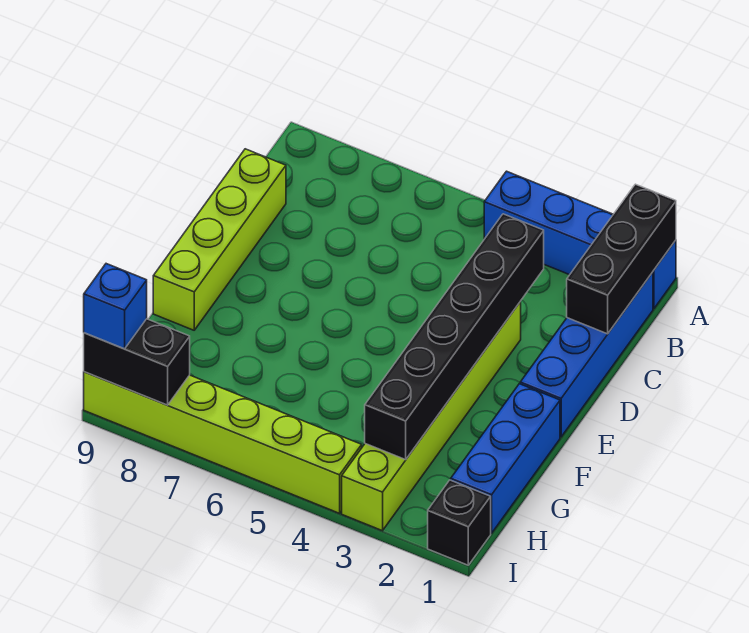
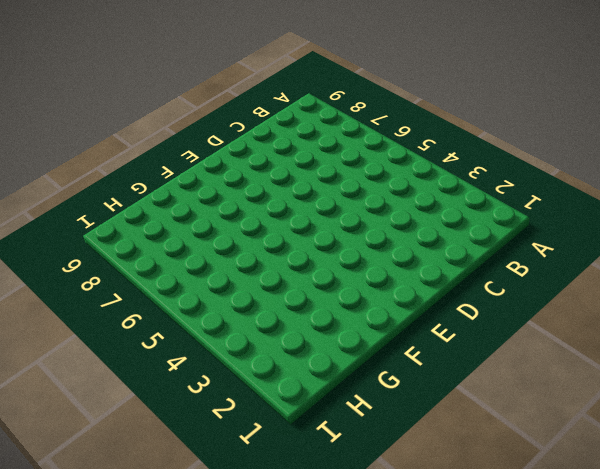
none -> blue 1x4 brick [484,171,676,309]
none -> blue 1x4 brick [520,272,653,437]

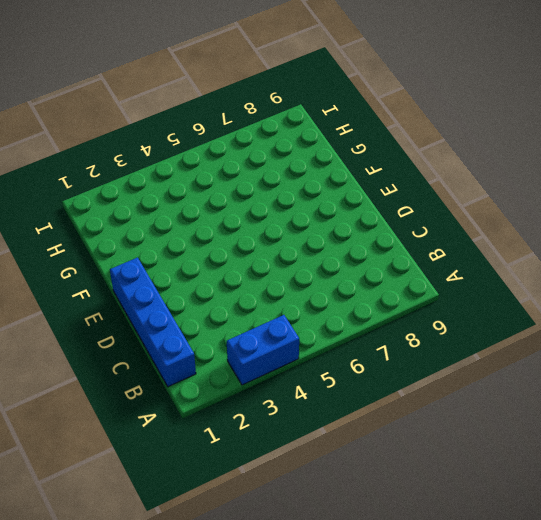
blue 1x2 brick [227,315,299,385] -> blue 1x4 brick [484,171,676,309]
none -> lime 1x4 brick [153,149,286,330]
none -> lime 1x6 brick [342,302,521,531]

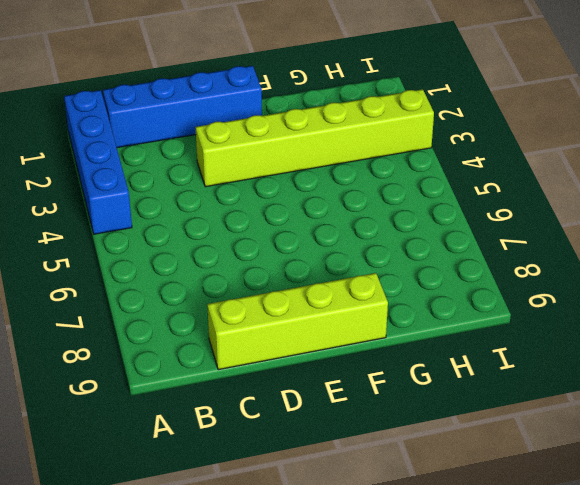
none -> blue 1x3 brick [451,384,560,533]
none -> black 1x1 brick [428,480,491,565]

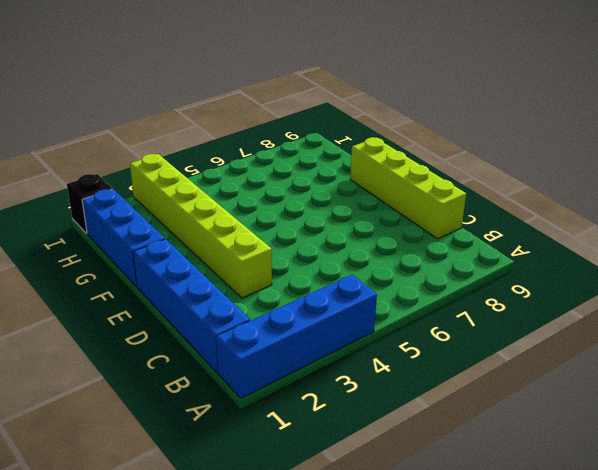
none -> lime 1x6 brick [84,372,362,513]
none -> black 1x3 brick [567,184,676,334]

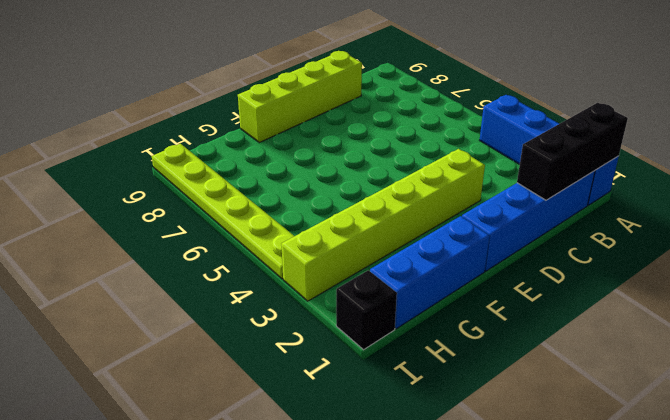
lime 1x6 plate [152,144,294,279] -> lime 1x6 brick [84,372,362,513]
none -> black 1x6 brick [365,214,544,460]
none -> black 1x2 brick [84,319,190,405]

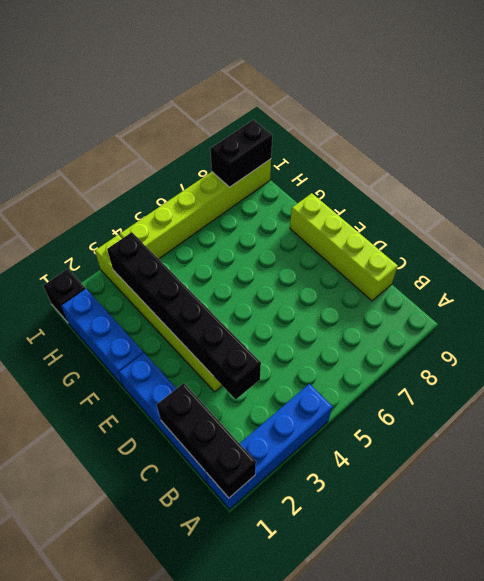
none -> blue 1x1 brick [84,264,147,349]

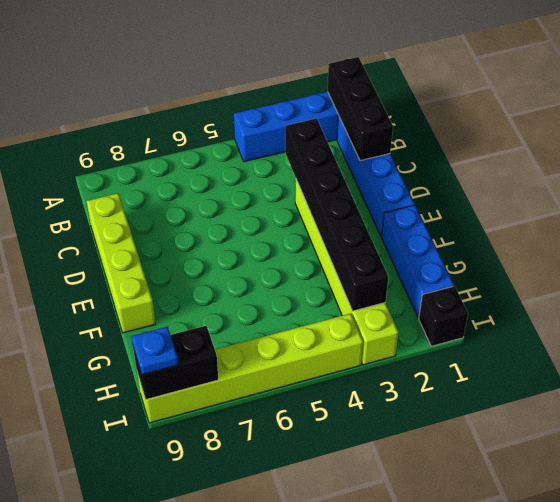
blue 1x1 plate [131,327,178,375] -> blue 1x1 brick [84,264,147,349]

